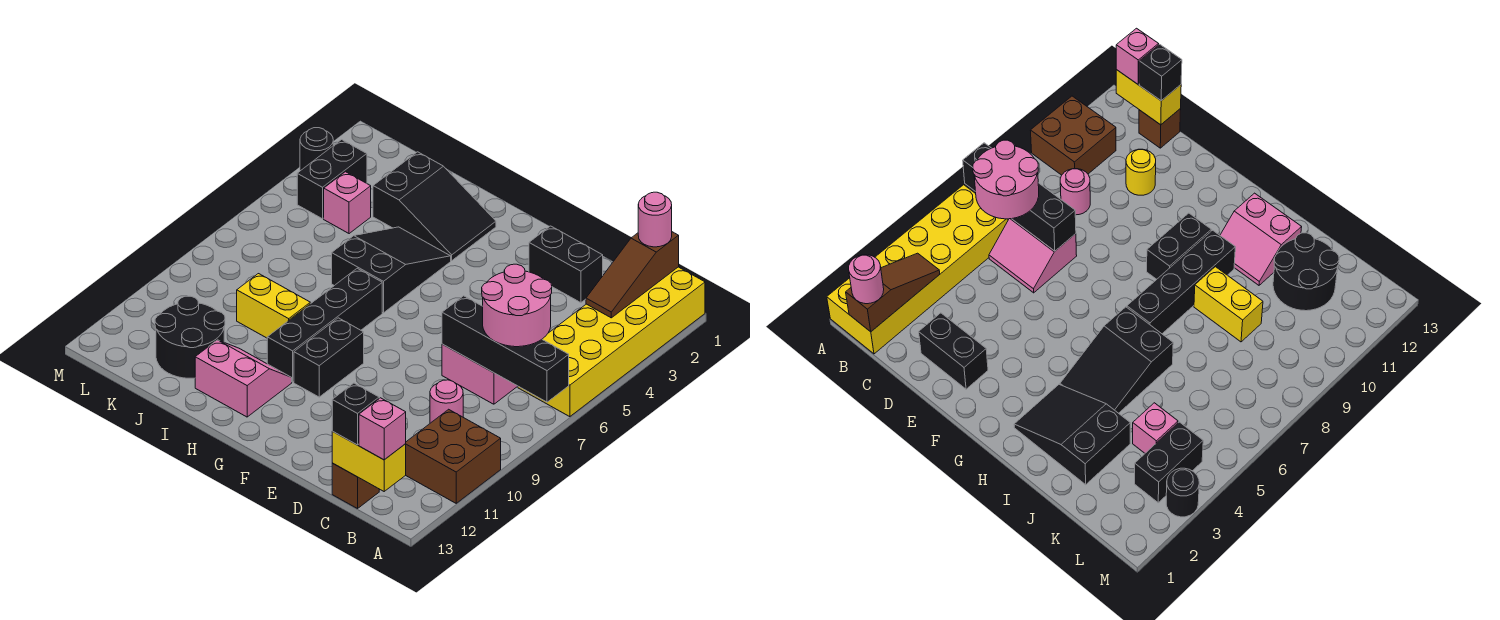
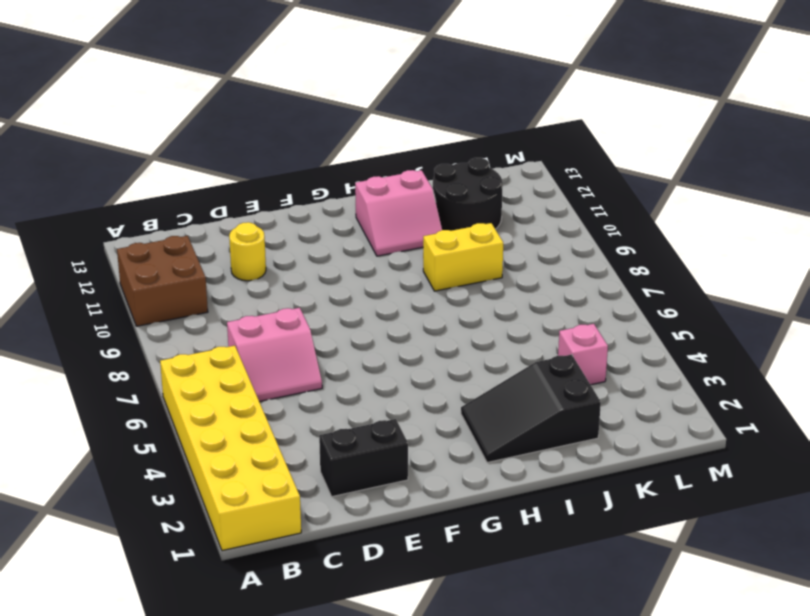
none -> pink 1x1 round brick [430,380,463,423]
none -> brown 1x1 brick [332,463,379,509]
none -> black 1x2 brick [294,318,364,397]

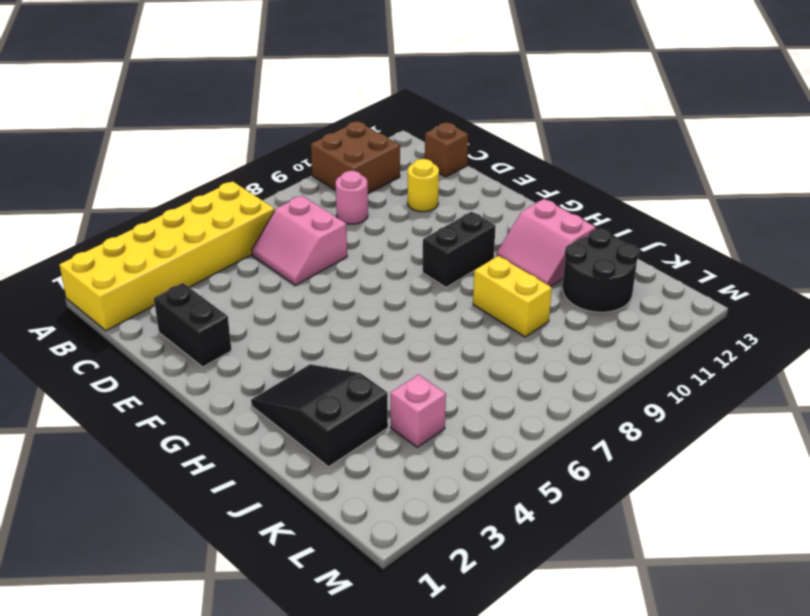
none -> black 2x3 slope [332,227,451,313]
none -> black 1x4 brick [267,268,382,382]
none -> black 1x2 brick [297,140,367,219]

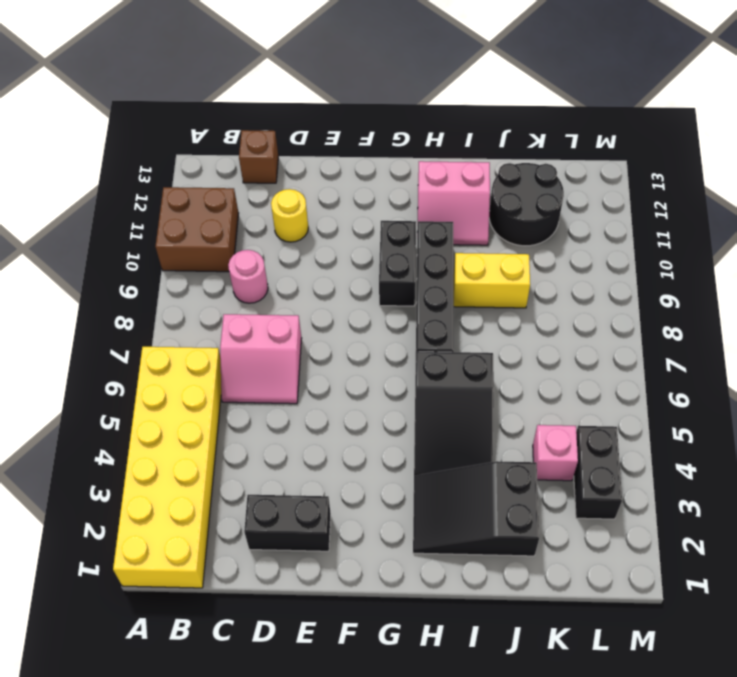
none -> black 1x1 round brick [300,128,333,171]
none -> black 1x4 brick [442,296,569,402]
none -> brown 1x3 slope [586,232,679,318]

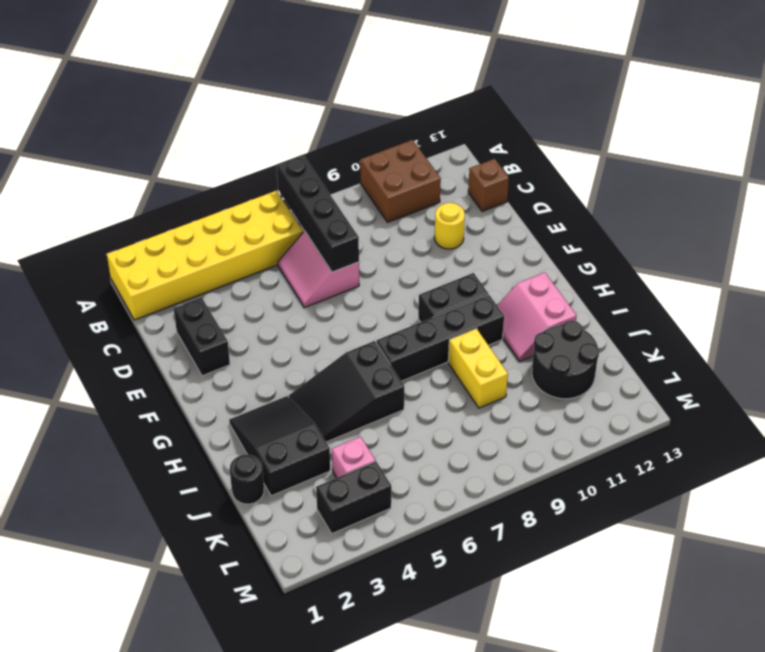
black 1x1 round brick [230,455,264,504] -> black 1x1 round brick moved to [300,128,333,171]
none -> pink 1x1 round brick [430,380,463,423]
none -> brown 1x3 slope [586,232,679,318]
none -> yellow 1x2 brick [332,431,406,491]

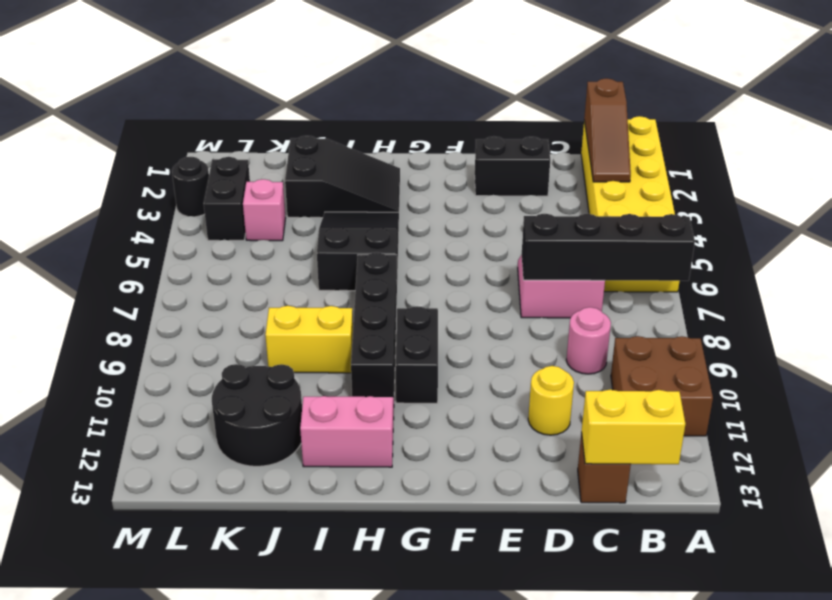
none -> pink 1x1 round brick [638,192,672,247]
none -> pink 2x2 round brick [482,264,552,347]
none -> pink 1x1 brick [359,398,406,460]

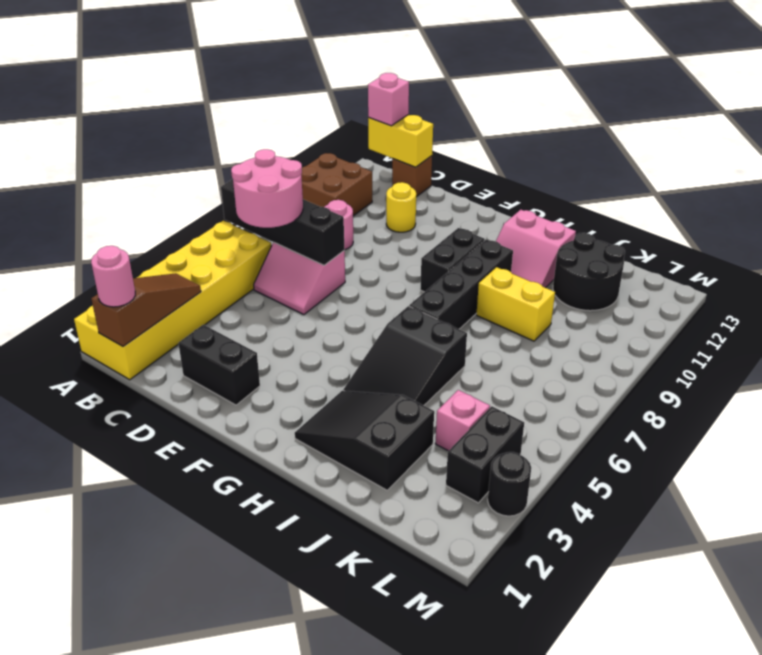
none -> black 1x1 brick [332,383,379,445]

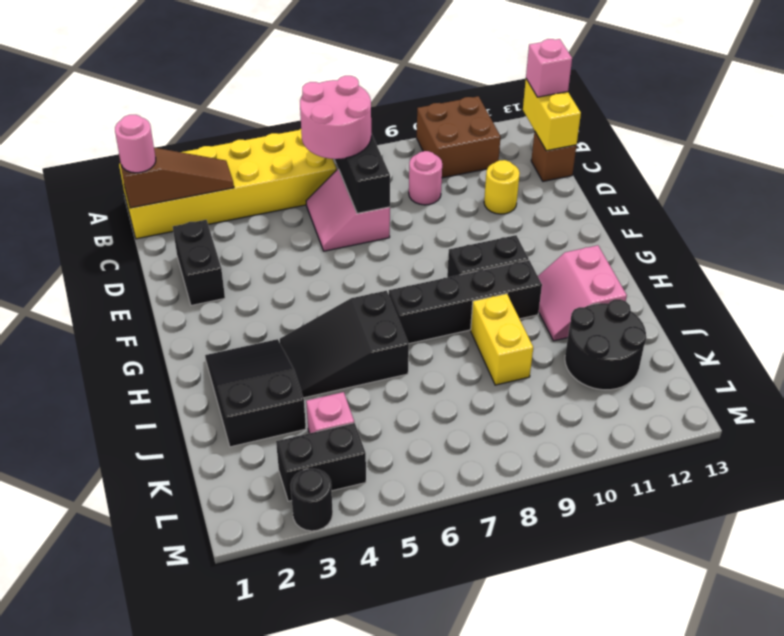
none -> black 1x1 brick [332,383,379,445]

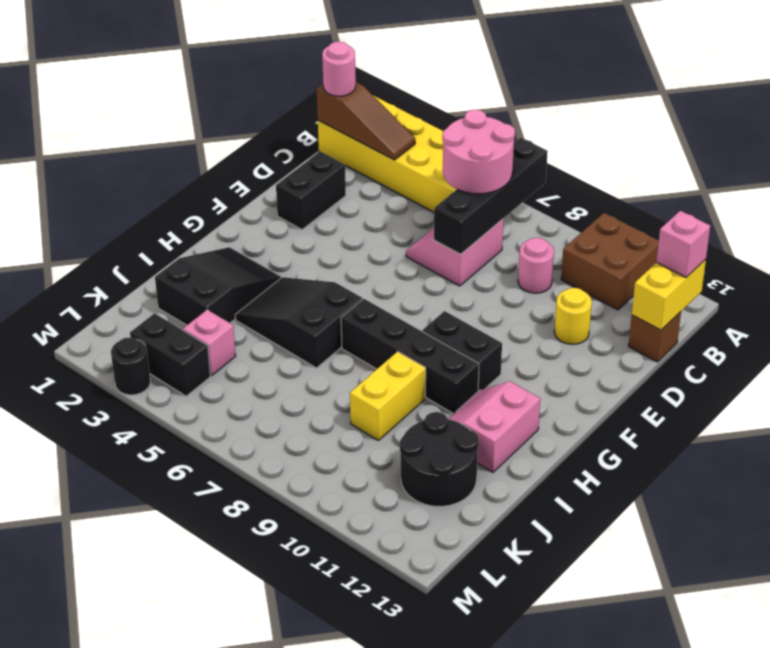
none -> black 1x1 brick [332,383,379,445]

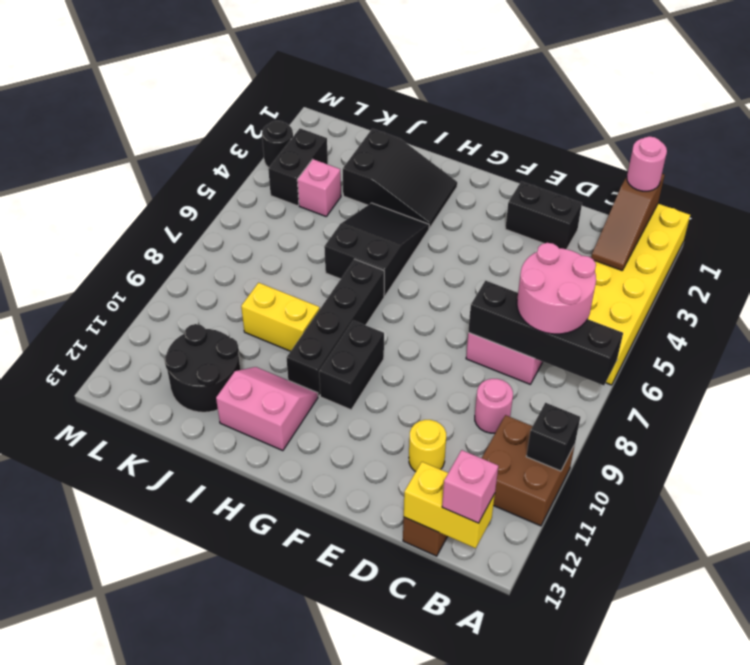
black 1x1 brick [526,403,580,471] -> black 1x1 brick moved to [332,383,379,445]

